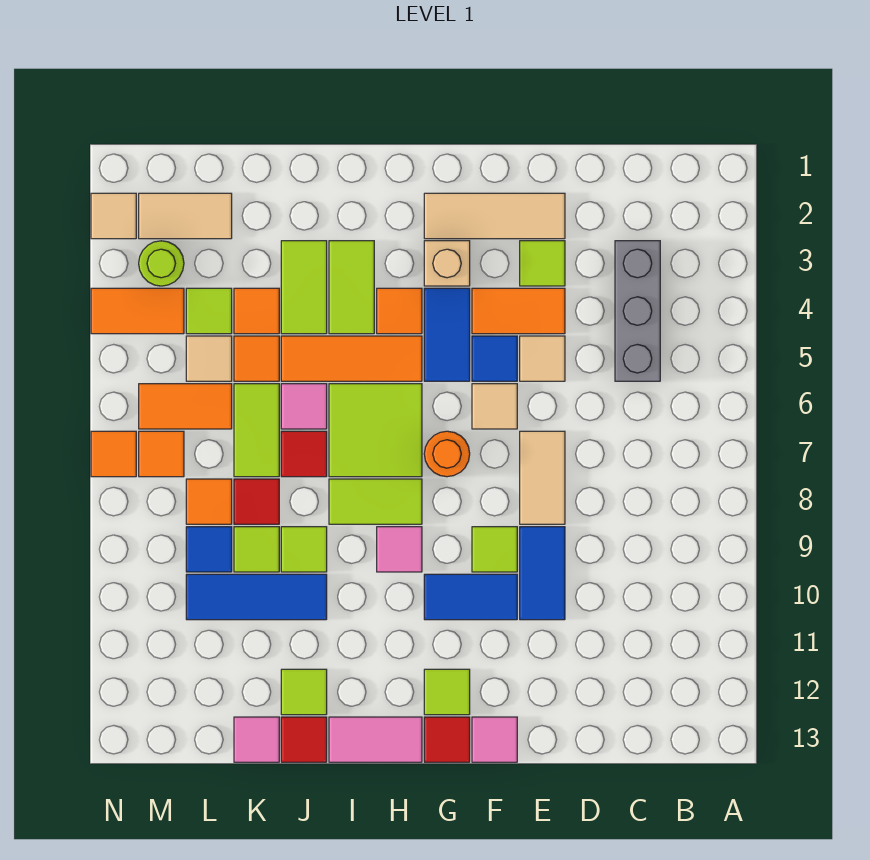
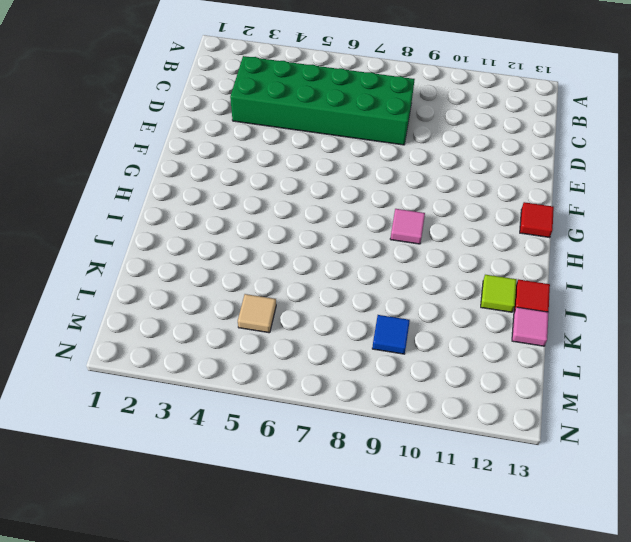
green 2x6 brick [230,56,415,145] -> grey 1x3 brick [615,241,660,381]
none -> tan 1x3 tile [424,193,565,239]
none -> lime 1x1 tile [520,241,565,286]
none -> orange 1x2 tile [472,288,565,334]
none -> tan 1x1 tile [520,336,565,381]

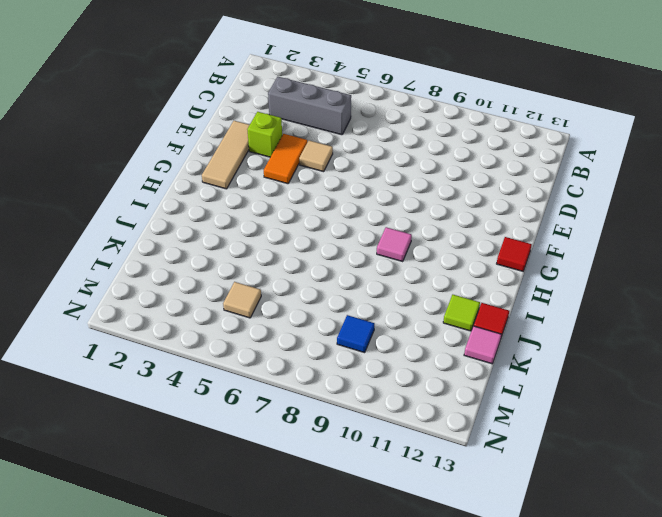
lime 1x1 brick [247,112,282,157] -> lime 1x1 tile [520,241,565,286]
none -> tan 1x2 tile [520,431,565,524]
none -> blue 1x2 tile [520,527,565,620]
none -> blue 1x1 tile [472,336,517,381]
none -> tan 1x1 tile [472,384,517,429]

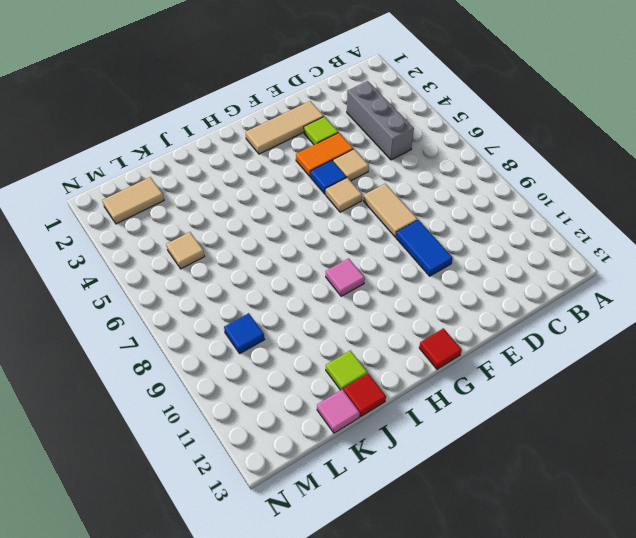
none -> lime 1x1 tile [472,527,517,572]
none -> blue 1x2 tile [424,574,517,620]
none -> pink 1x1 tile [472,717,517,762]
none -> tan 1x1 brick [424,241,470,286]

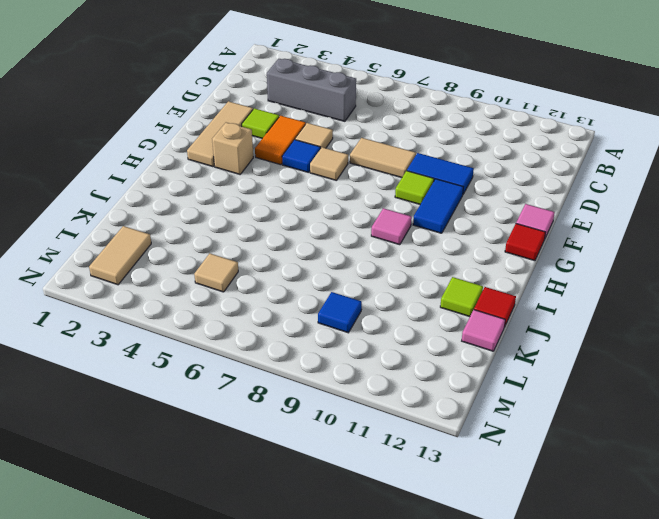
none -> blue 1x2 tile [424,288,470,381]
none -> orange 1x1 round brick [424,431,470,477]
none -> lime 1x1 tile [424,669,470,715]
none -> orange 1x1 tile [377,288,422,334]

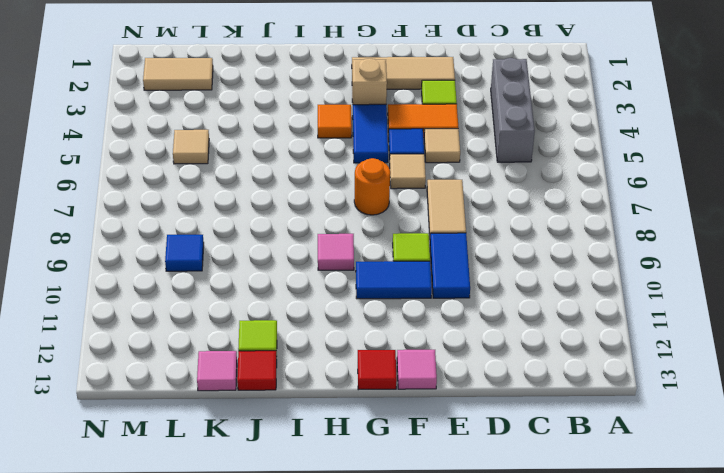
none -> lime 1x1 tile [424,669,470,715]
none -> orange 1x3 tile [281,336,422,381]
none -> lime 2x2 tile [329,384,422,477]
none -> lime 1x2 tile [329,479,422,524]

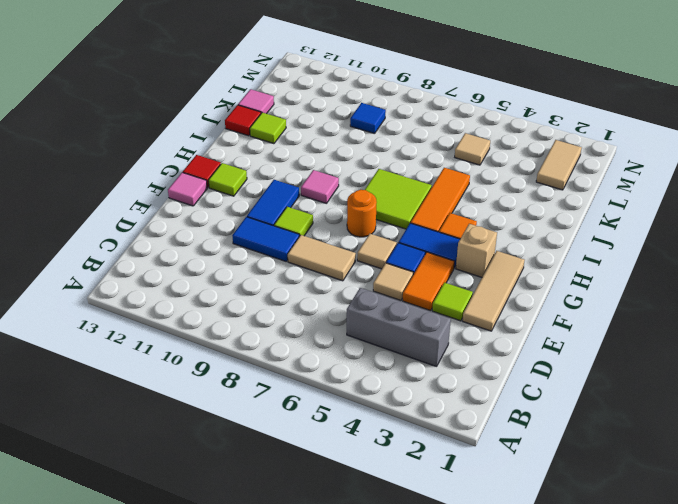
none -> lime 1x2 tile [329,479,422,524]
none -> pink 1x2 tile [329,717,422,762]
none -> lime 1x2 tile [329,241,374,334]
none -> lime 1x2 tile [281,241,327,334]

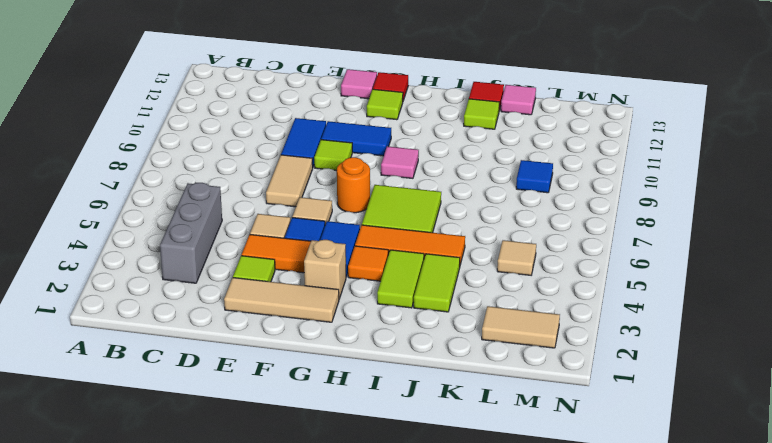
none -> lime 1x2 tile [329,479,422,524]
none -> pink 1x2 tile [329,717,422,762]
none -> pink 1x1 tile [281,384,327,429]
none -> red 1x1 tile [281,431,327,477]

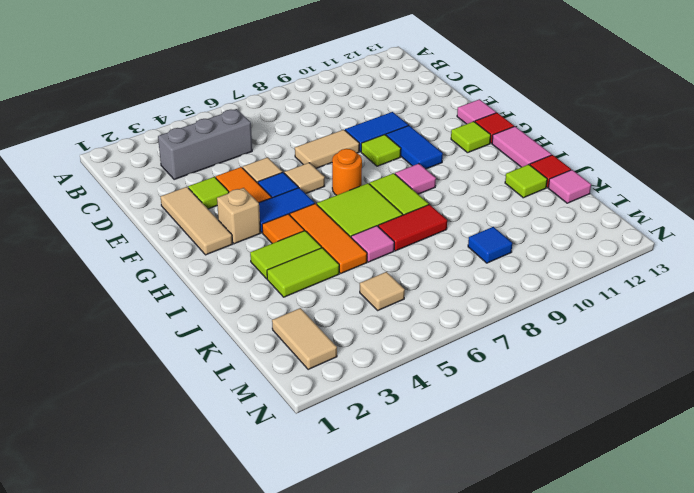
red 1x2 tile [378,205,447,251] -> red 1x1 tile [281,431,327,477]
none -> lime 1x1 tile [281,527,327,572]
none -> blue 1x3 tile [186,574,327,620]
none -> orange 1x1 tile [234,288,279,334]
none -> orange 1x1 tile [234,336,279,381]

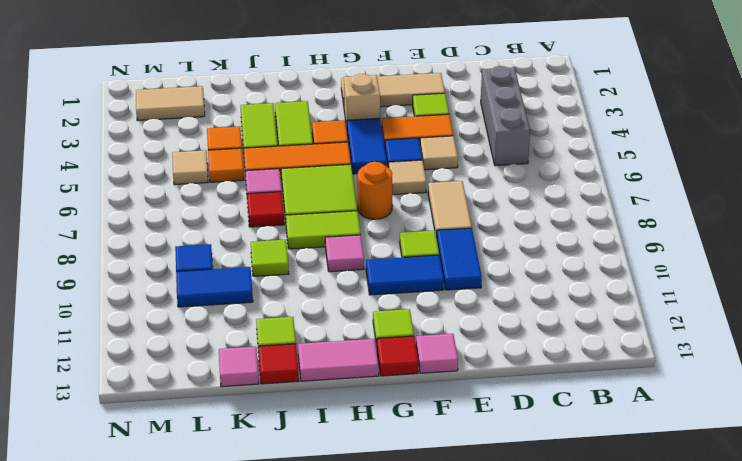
blue 1x2 tile [176,267,253,307] -> blue 1x3 tile [186,574,327,620]
none -> lime 1x2 tile [234,384,279,477]
none -> red 1x1 tile [234,479,279,524]
none -> lime 1x1 tile [234,527,279,572]
none -> lime 1x1 tile [186,288,232,334]

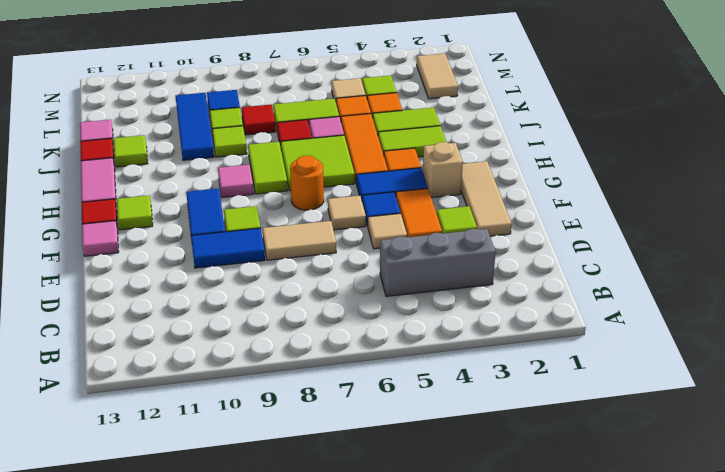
none -> orange 1x2 tile [139,384,232,429]
none -> orange 1x1 tile [186,479,232,524]
none -> lime 1x1 round brick [139,241,184,286]
none -> orange 1x2 tile [91,288,184,334]

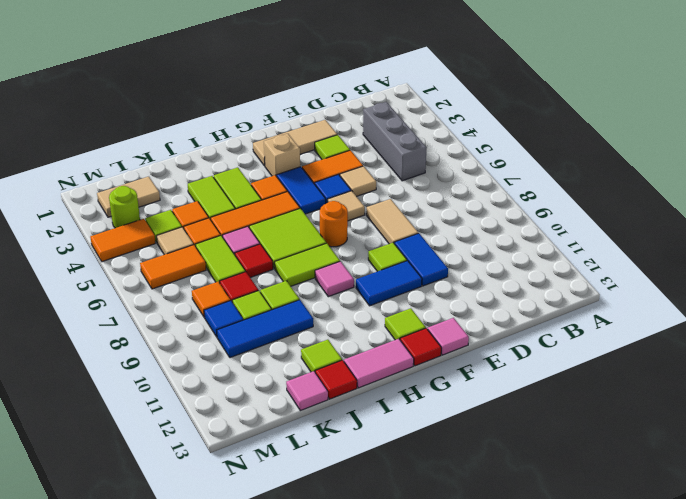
none -> orange 1x1 tile [139,431,184,477]
none -> tan 1x1 tile [91,193,136,239]
none -> orange 1x1 tile [91,431,136,477]

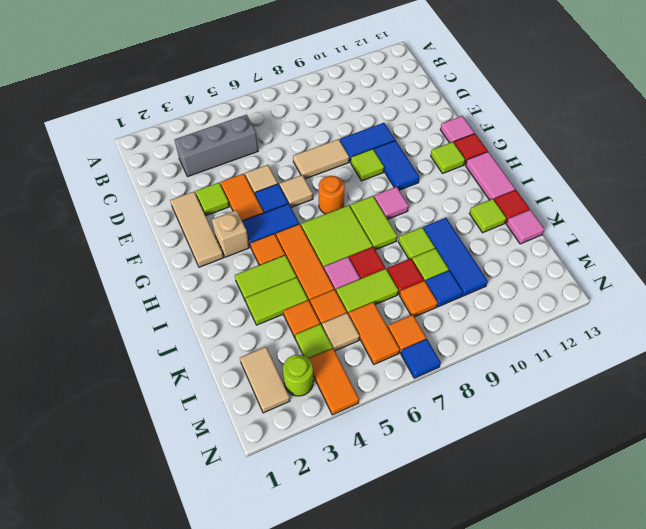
blue 1x1 tile [401,339,441,378] -> orange 1x1 tile [91,431,136,477]
none -> tan 1x1 tile [91,193,136,239]

